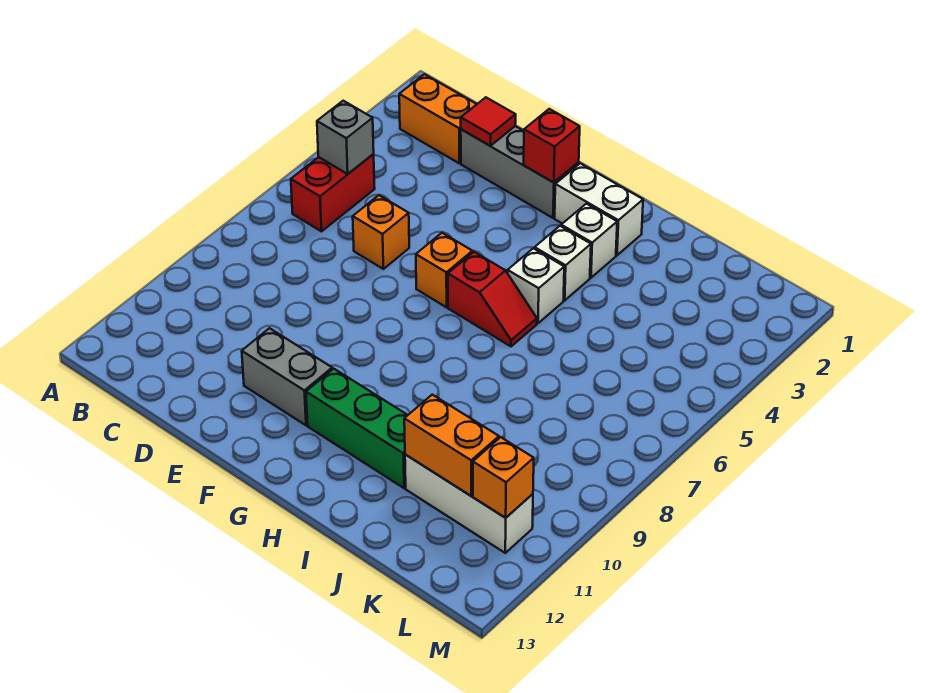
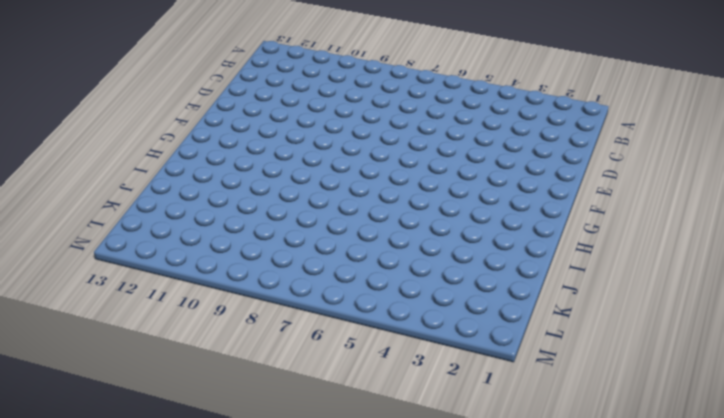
none -> orange 1x2 brick [399,74,477,163]
none -> red 1x2 brick [291,154,375,231]
none -> grey 1x3 brick [461,126,579,218]

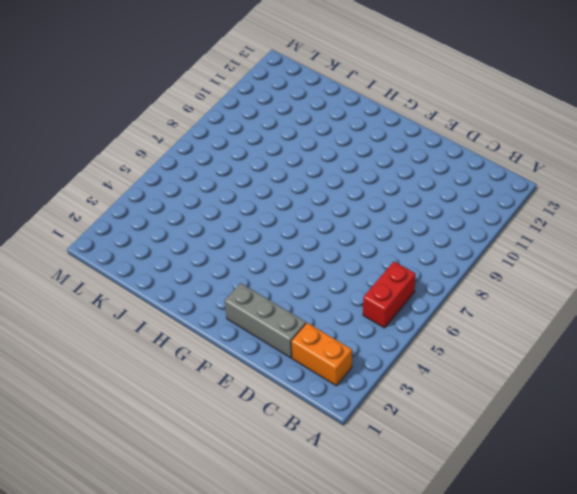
none -> orange 1x1 brick [353,195,409,269]
none -> grey 1x2 brick [242,328,332,425]
none -> orange 1x1 brick [416,233,472,307]

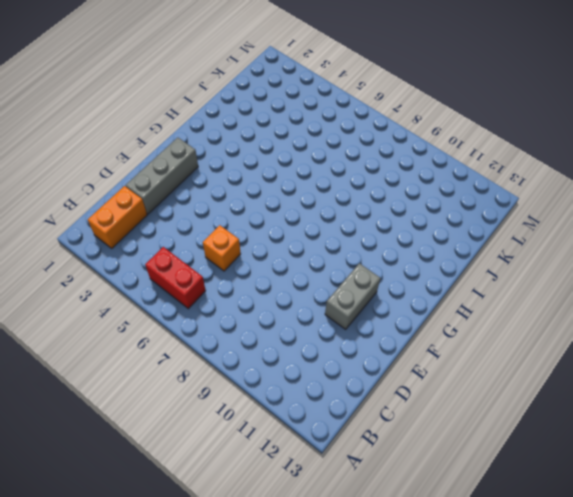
none -> orange 1x1 brick [416,233,472,307]
none -> white 1x2 brick [555,163,643,255]
none -> red 1x2 slope [448,252,537,346]

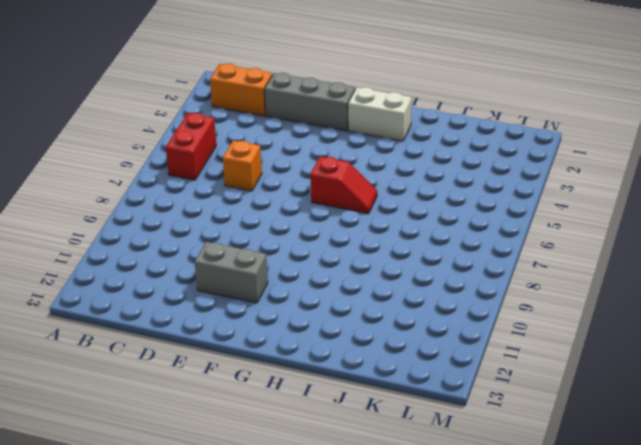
none -> orange 1x1 brick [416,233,472,307]
none -> green 1x3 brick [306,369,408,488]
none -> white 1x1 brick [561,204,617,278]

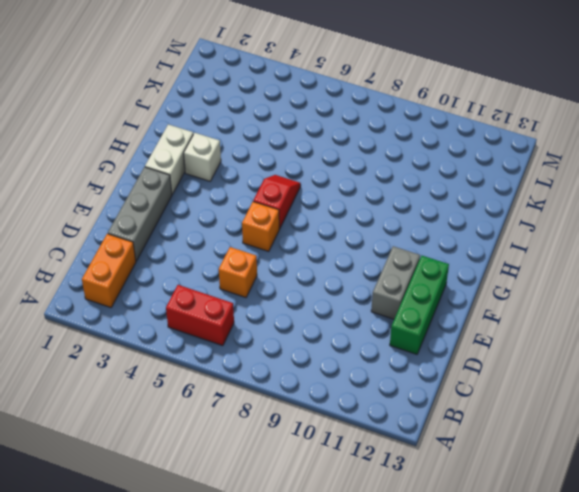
green 1x3 brick [390,256,449,354] -> green 1x3 brick moved to [306,369,408,488]
none -> white 1x1 brick [535,226,591,300]
none -> white 1x1 brick [508,248,564,323]
none -> white 1x3 brick [405,455,533,553]

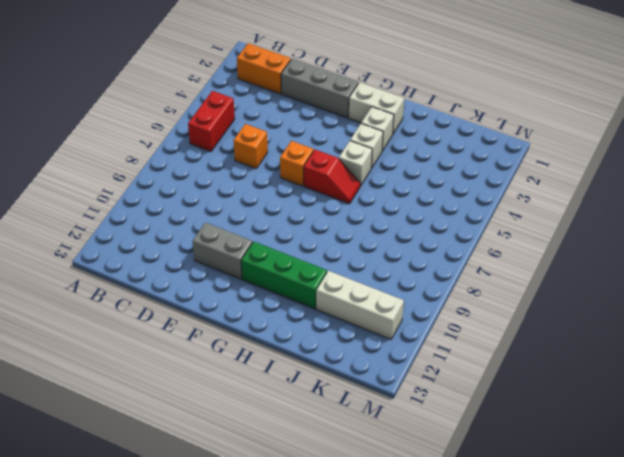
none -> grey 1x1 brick [317,101,374,174]
none -> red 1x1 tile [461,97,516,146]
none -> red 1x1 brick [524,109,580,183]

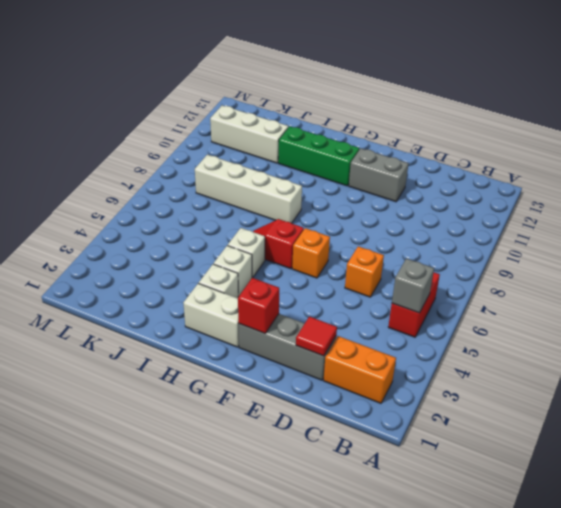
white 1x4 brick [195,155,302,223] -> none
none -> orange 1x2 brick [404,395,499,496]
none -> orange 1x1 brick [473,437,534,518]

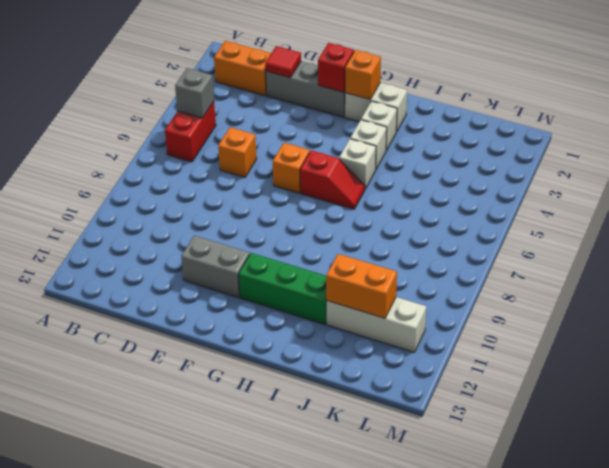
orange 1x1 brick [345,50,381,99] -> orange 1x1 brick moved to [473,437,534,518]

